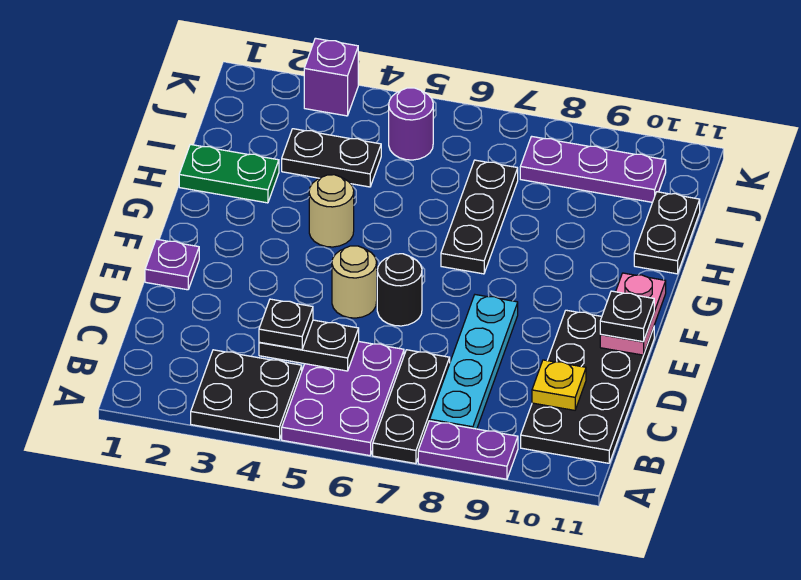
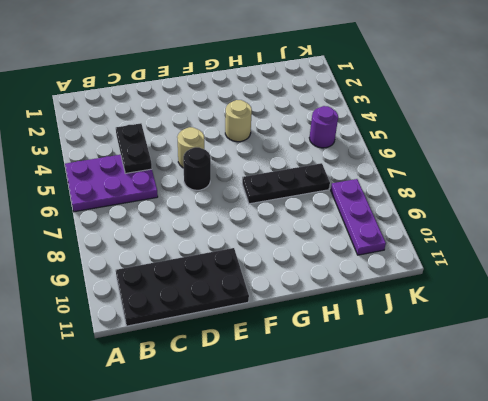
none -> black 2x2 plate [191,350,302,440]
none -> black 1x3 plate [373,350,450,464]
none -> purple 1x2 plate [418,421,518,479]

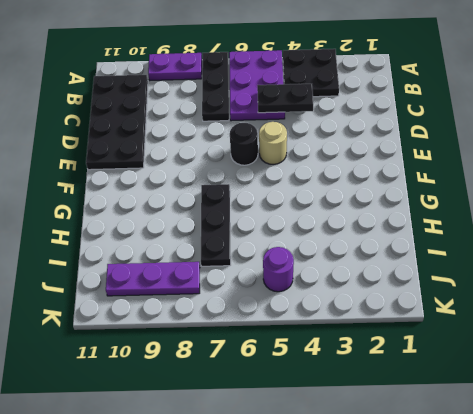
none -> cyan 1x4 plate [430,295,518,429]
none -> purple 1x1 plate [145,239,199,290]
none -> tan 1x1 round brick [309,175,354,247]

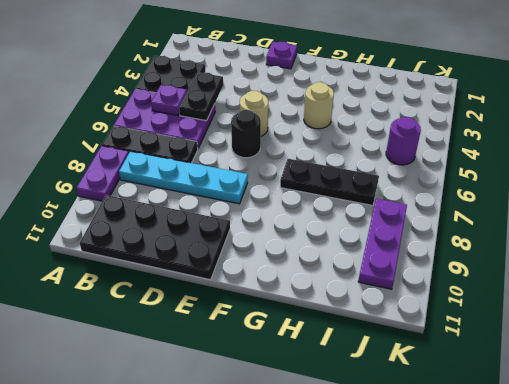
purple 1x1 plate [151,85,187,115] -> none
none -> green 1x2 plate [179,144,279,203]
none -> black 1x2 plate [634,192,700,274]
none -> black 1x2 plate [282,129,381,187]

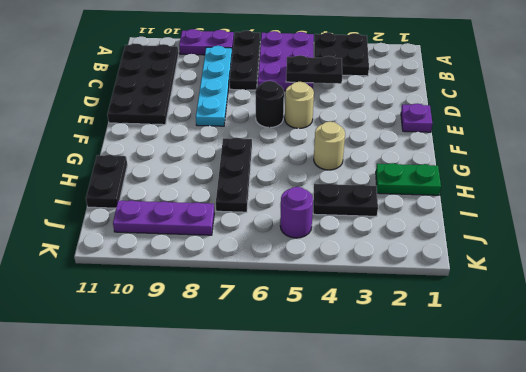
none -> purple 1x1 brick [304,38,358,116]
none -> yellow 1x1 plate [532,360,586,410]
none -> pink 1x2 plate [600,273,666,355]

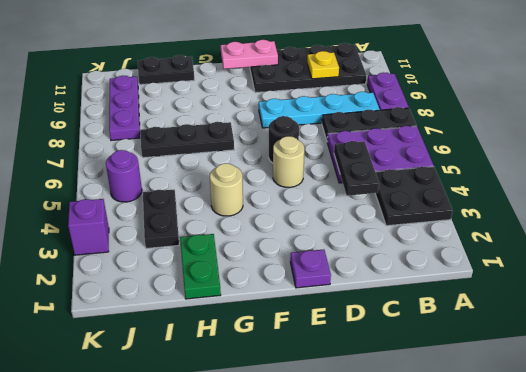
none -> black 1x1 plate [259,299,313,350]
none -> black 1x1 plate [600,291,654,342]

